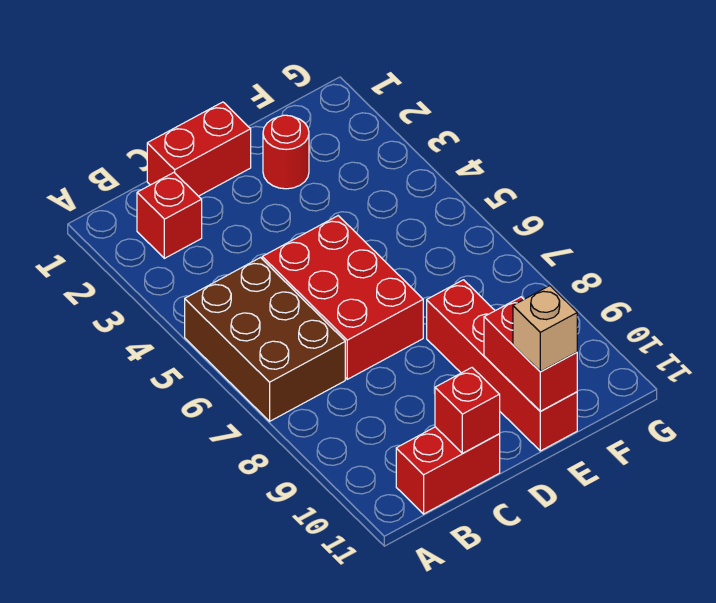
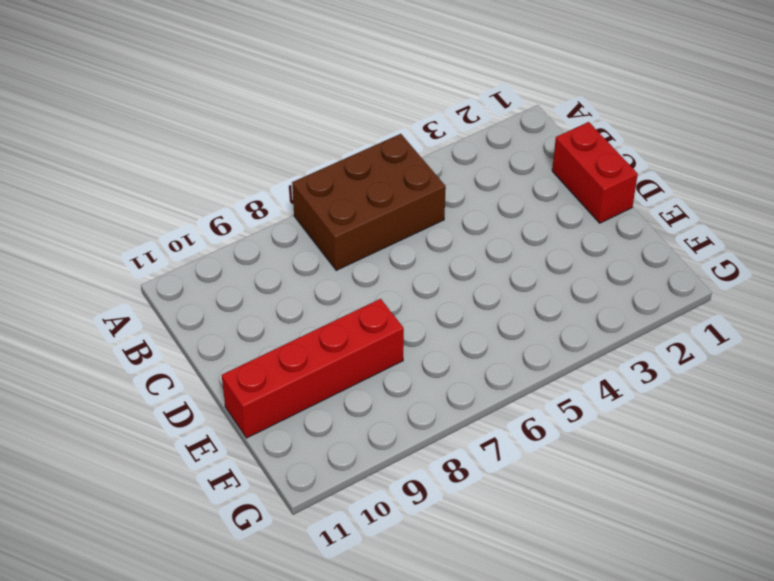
none -> red 1x1 brick [137,173,202,258]
none -> red 1x2 brick [396,427,500,514]

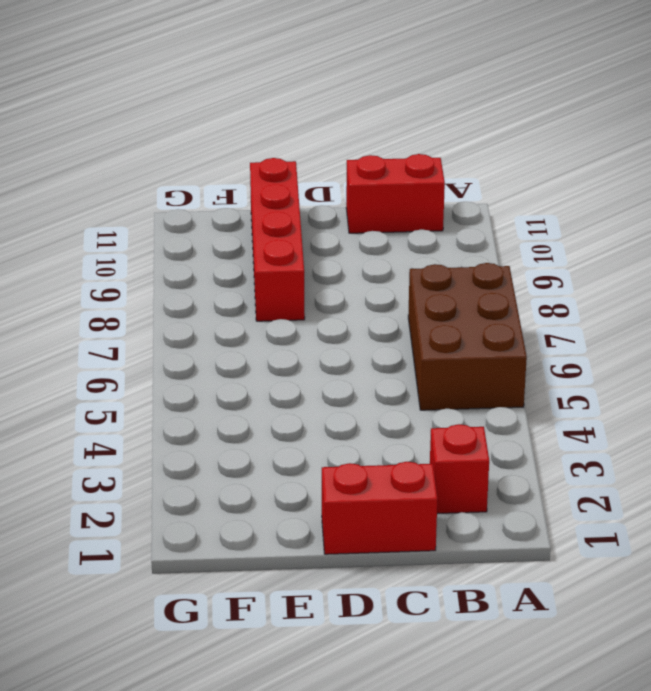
none -> red 2x3 brick [262,216,423,379]
none -> red 1x1 round brick [263,115,309,189]

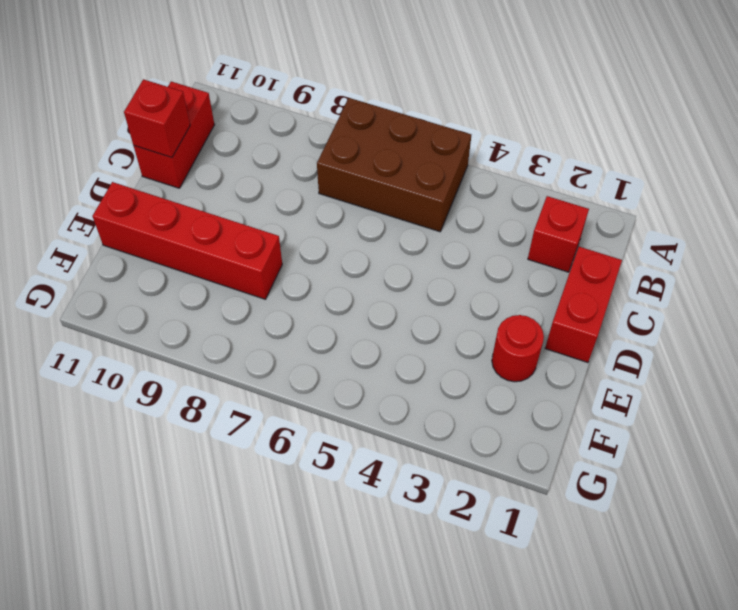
none -> red 2x3 brick [262,216,423,379]
none -> red 1x2 brick [484,297,577,411]

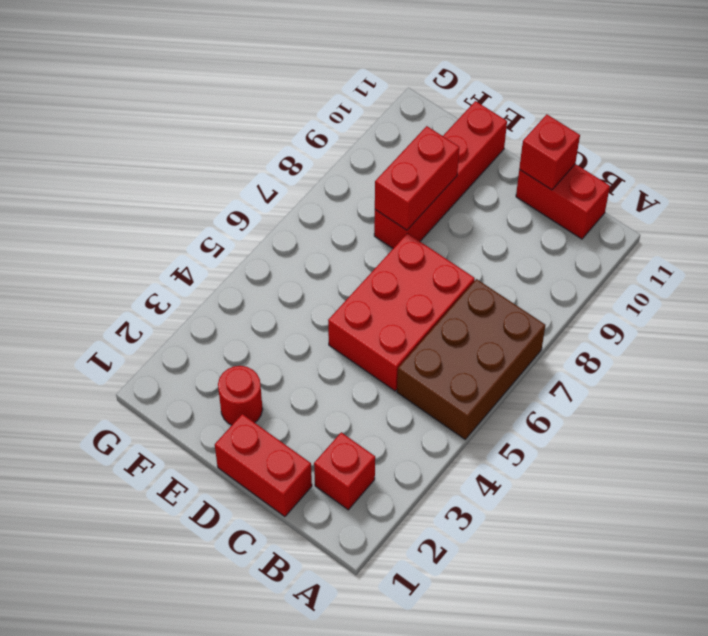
red 1x2 brick [375,126,459,230] -> red 1x2 brick moved to [484,297,577,411]
none -> tan 1x1 brick [513,286,577,372]

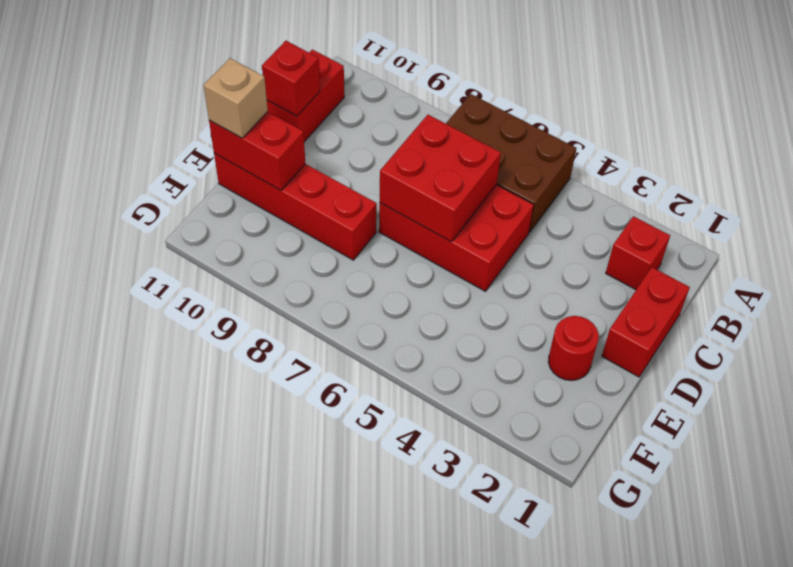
red 2x2 brick [380,115,501,242] -> none

